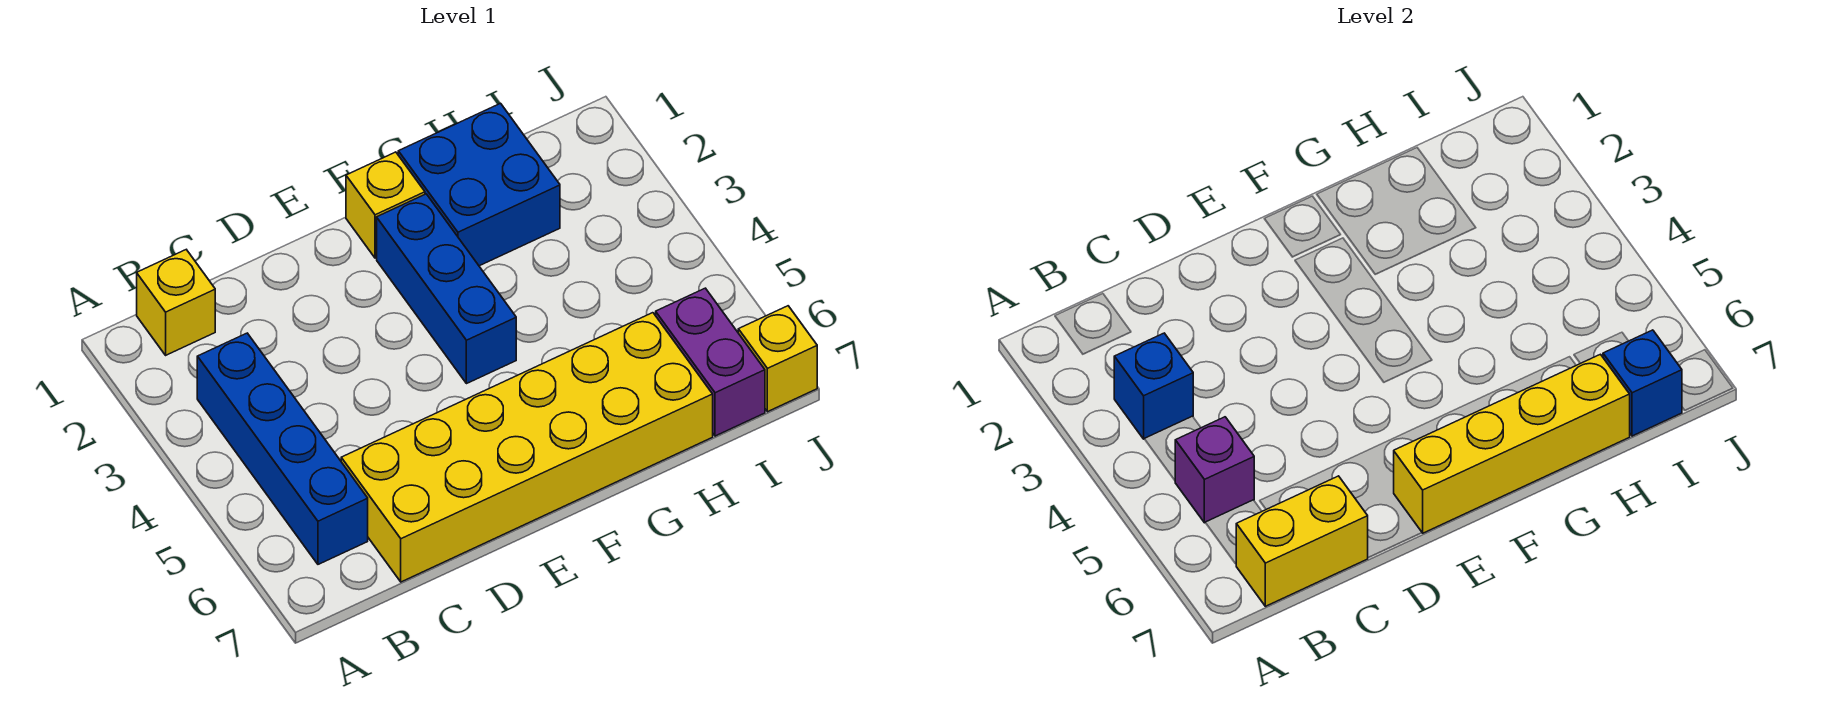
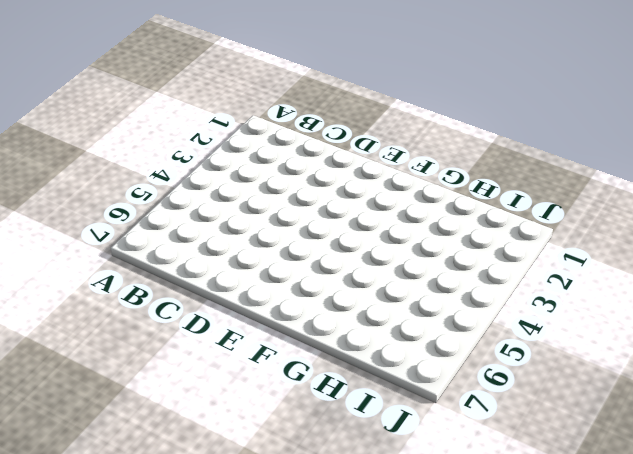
none -> yellow 1x1 brick [137,250,215,355]
none -> blue 1x4 brick [197,333,368,564]
none -> yellow 2x6 brick [341,313,713,582]

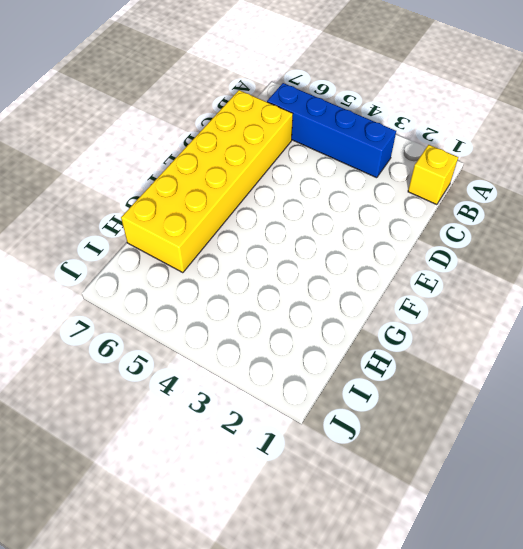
none -> yellow 1x1 brick [346,152,425,258]
none -> blue 1x3 brick [377,194,516,384]
none -> blue 2x2 brick [398,104,560,266]

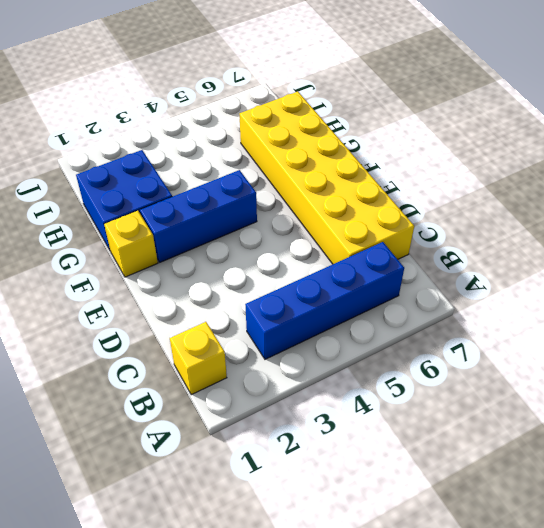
none -> purple 1x2 brick [656,288,765,436]
none -> yellow 1x1 brick [738,306,817,412]
none -> blue 1x1 brick [1114,333,1193,439]

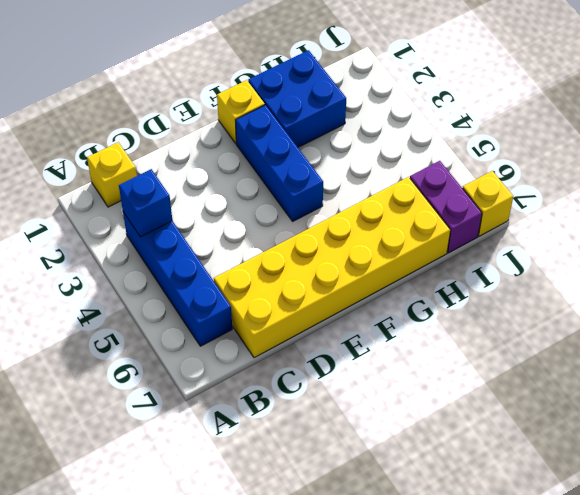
none -> purple 1x1 brick [1175,417,1254,523]
none -> yellow 1x2 brick [1236,476,1368,606]
none -> yellow 1x4 brick [1394,354,1630,533]

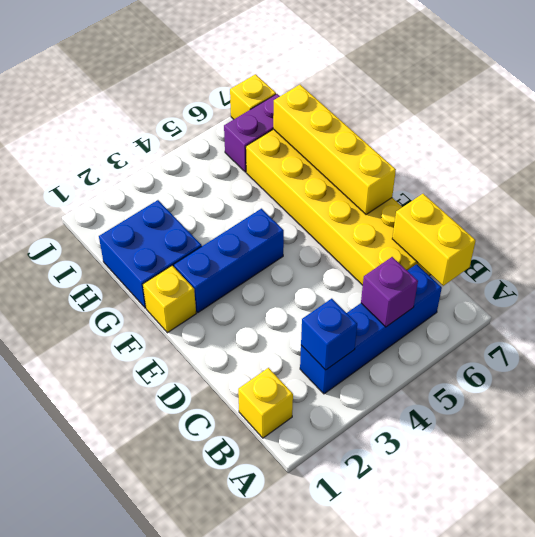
none -> blue 1x1 brick [1603,330,1682,436]

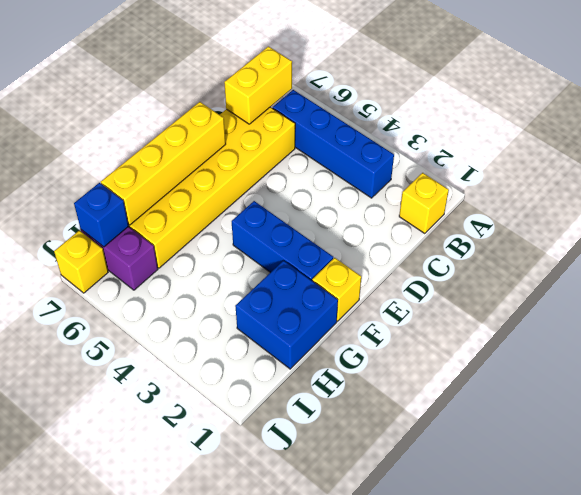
none -> blue 1x1 brick [1114,333,1193,439]
none -> purple 1x1 brick [1175,417,1254,523]

